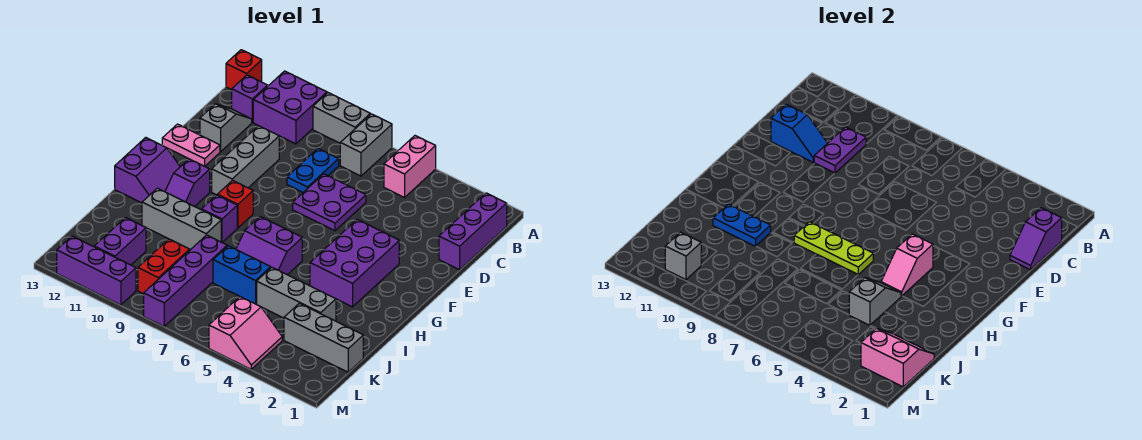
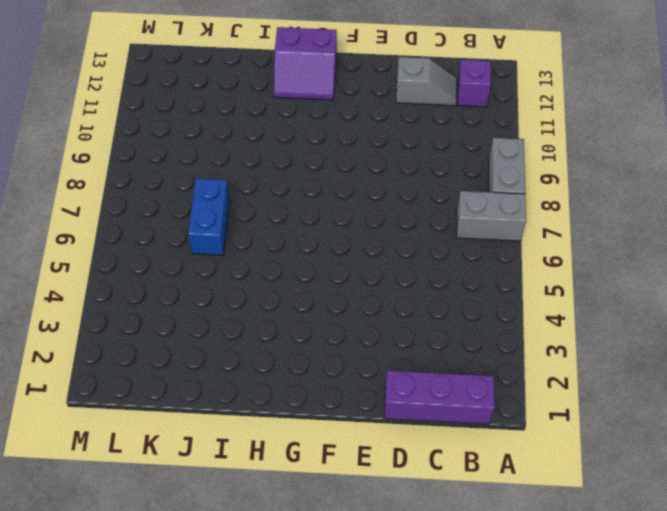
none -> pink 1x2 brick [384,136,436,198]
none -> purple 2x2 brick [253,71,327,144]
none -> red 1x1 brick [226,50,262,90]
none -> blue 1x2 plate [287,149,339,192]

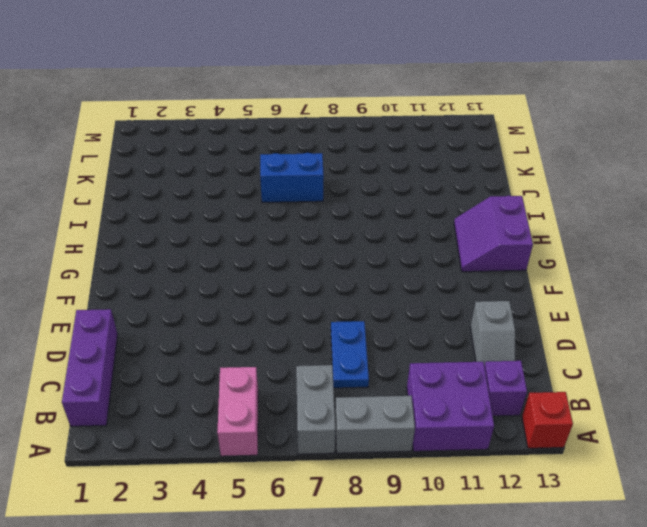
none -> purple 2x2 plate [293,174,366,231]
none -> grey 1x3 brick [212,126,279,195]
none -> pink 1x2 plate [162,124,220,166]
none -> purple 2x3 brick [310,219,399,307]

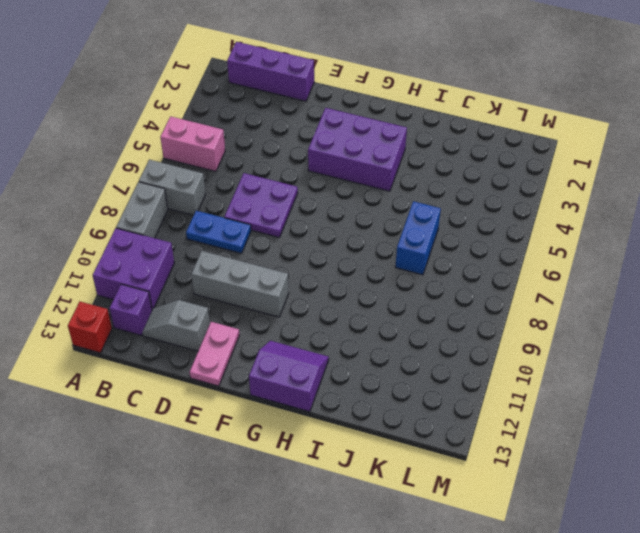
none -> red 1x1 brick [217,180,253,228]
none -> purple 1x2 slope [165,159,210,207]
none -> purple 2x2 slope [236,217,302,275]
none -> purple 1x1 brick [201,195,237,242]

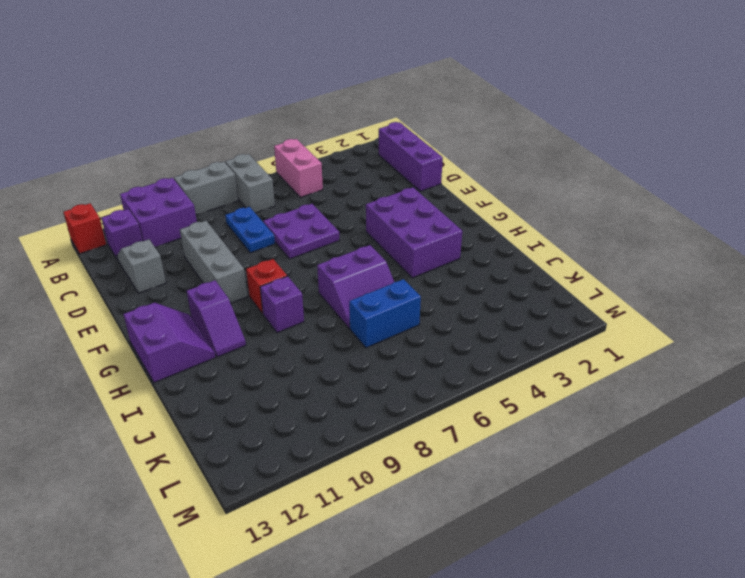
none -> pink 1x2 plate [162,124,220,166]
none -> grey 1x3 brick [142,188,221,250]
none -> grey 1x3 brick [257,267,336,321]
none -> purple 1x4 brick [144,235,227,326]

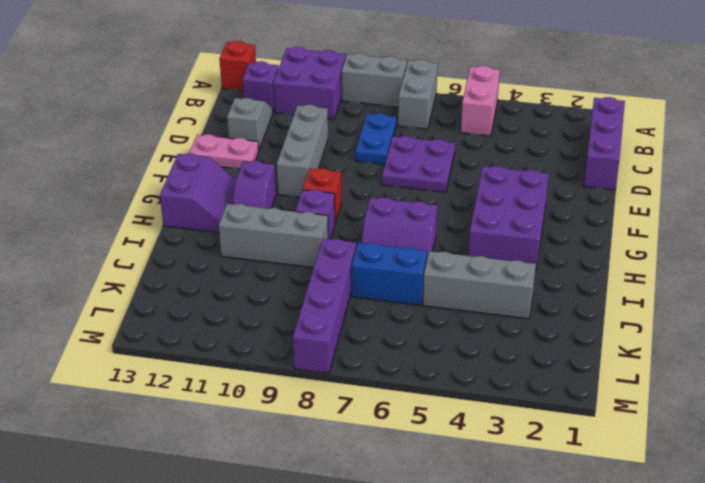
none -> grey 1x3 brick [284,303,363,372]
none -> red 1x2 brick [138,239,190,294]
none -> purple 1x2 brick [94,218,146,265]
none -> pink 2x2 slope [209,297,282,369]

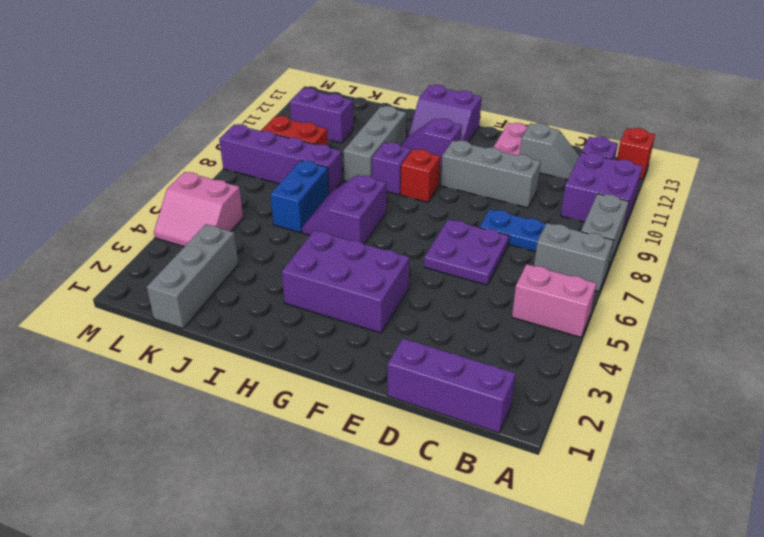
none -> grey 1x3 brick [257,267,336,321]
none -> purple 1x3 brick [57,236,136,305]
none -> purple 1x2 slope [1010,208,1062,270]
none -> purple 1x2 plate [814,127,866,173]

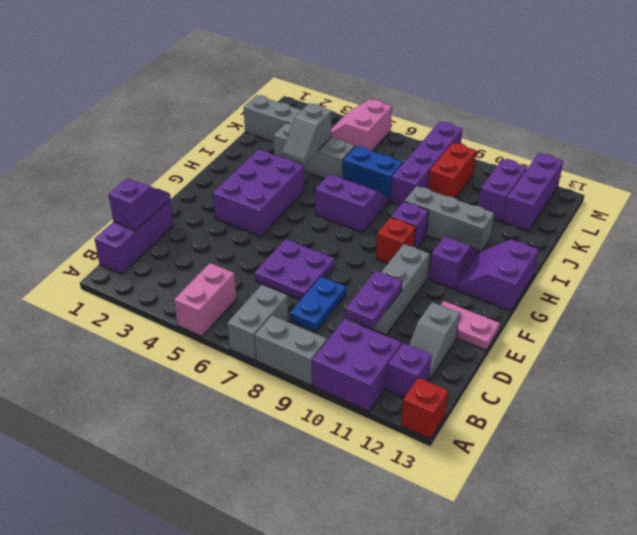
purple 1x3 brick [503,153,563,231] -> purple 1x3 brick turned to [57,236,136,305]
none -> blue 1x2 slope [771,104,827,162]
none -> pink 1x2 slope [881,234,933,296]
none -> lime 1x3 plate [794,222,873,274]
none -> blue 1x2 plate [713,204,771,246]

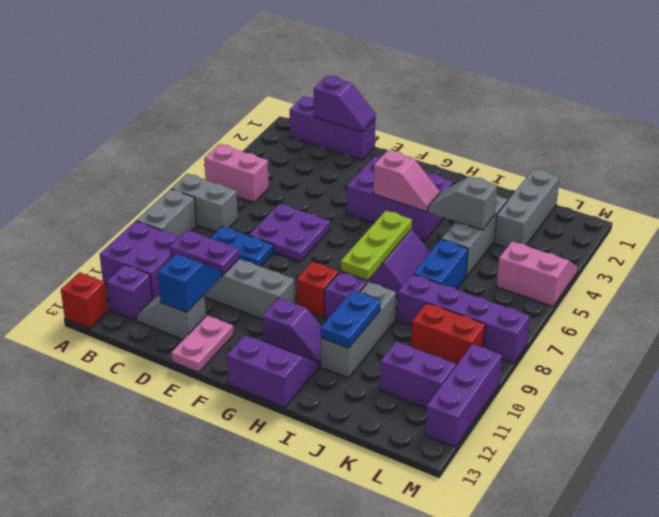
none -> pink 2x2 slope [861,328,934,387]
none -> grey 1x1 brick [665,232,701,280]

